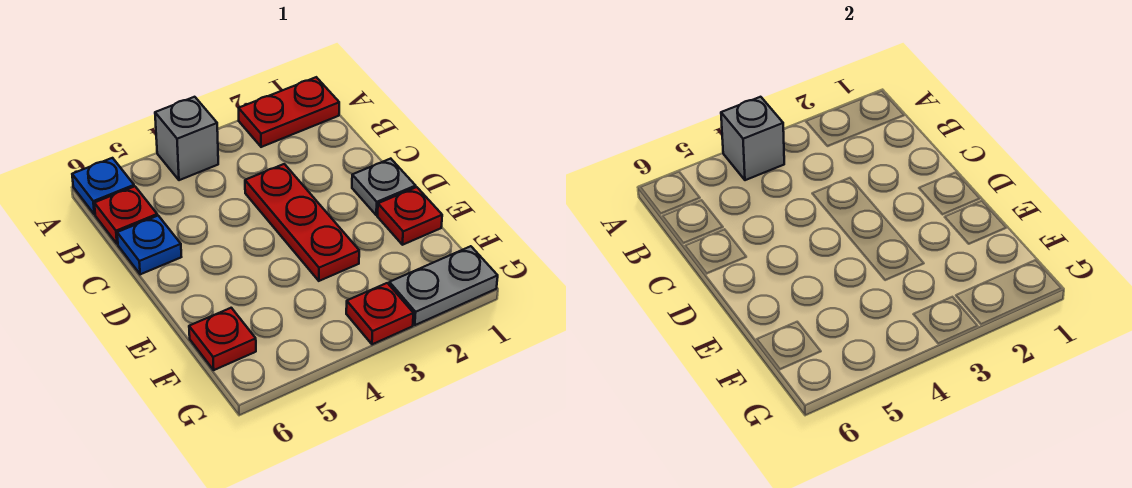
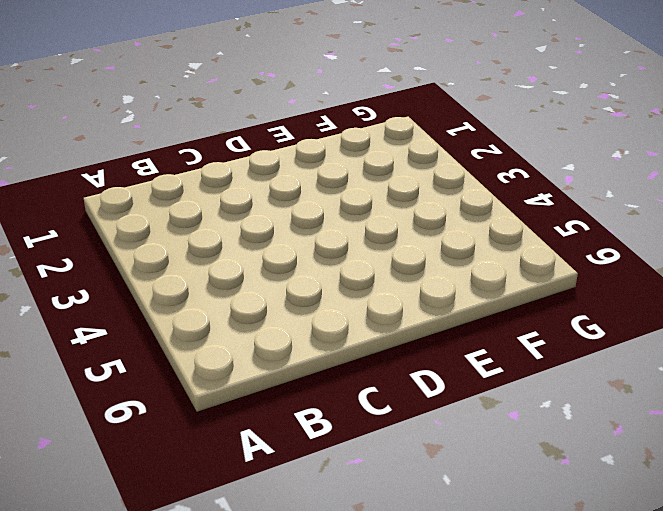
none -> red 1x2 plate [239,77,339,147]
none -> grey 1x1 brick [155,97,218,180]
none -> blue 1x1 plate [72,158,134,214]

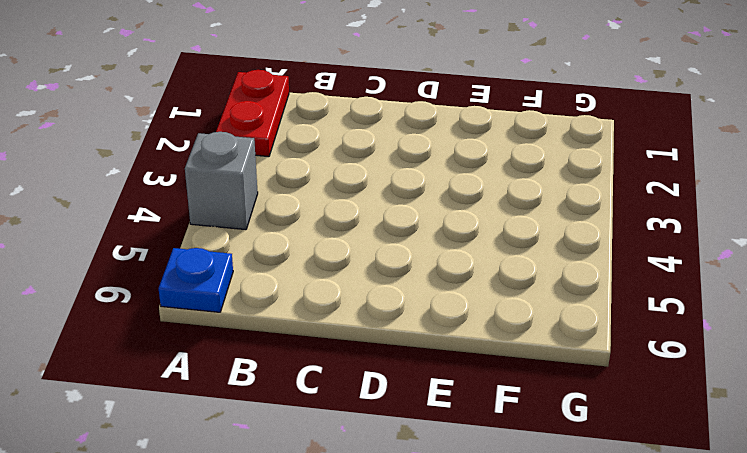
none -> red 1x1 plate [94,186,157,244]
none -> red 1x3 plate [245,164,359,281]
none -> blue 1x1 plate [117,216,181,274]

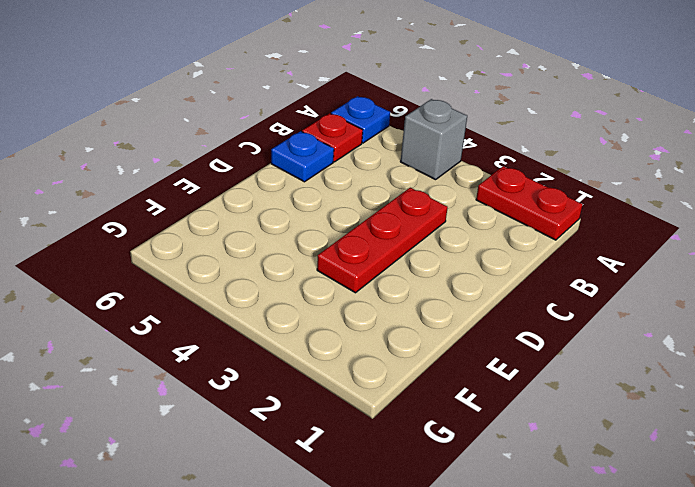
none -> grey 1x1 plate [352,159,416,215]
none -> red 1x1 plate [378,187,442,245]
none -> red 1x1 plate [189,308,256,370]

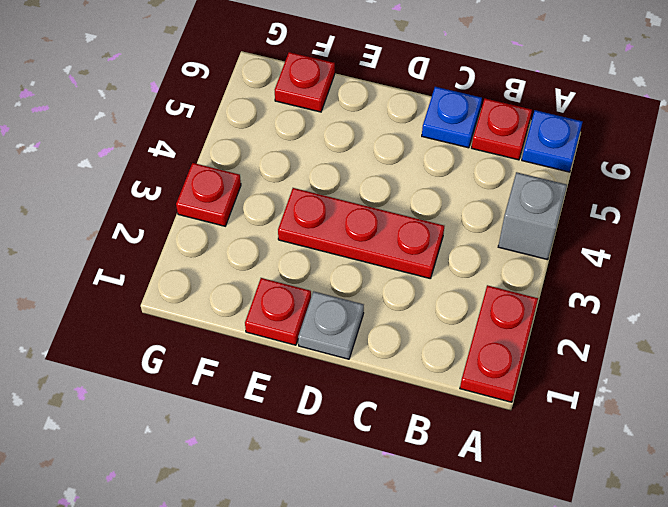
none -> grey 1x2 plate [389,246,498,325]
none -> grey 1x1 brick [721,97,784,180]

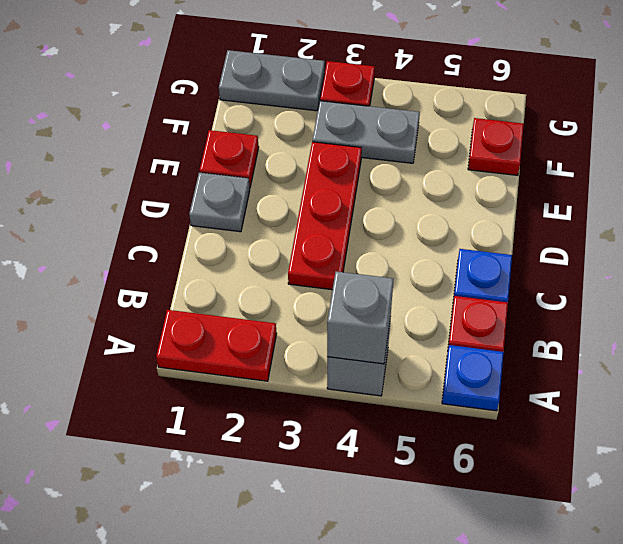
grey 1x2 plate [312,101,420,163] -> none

